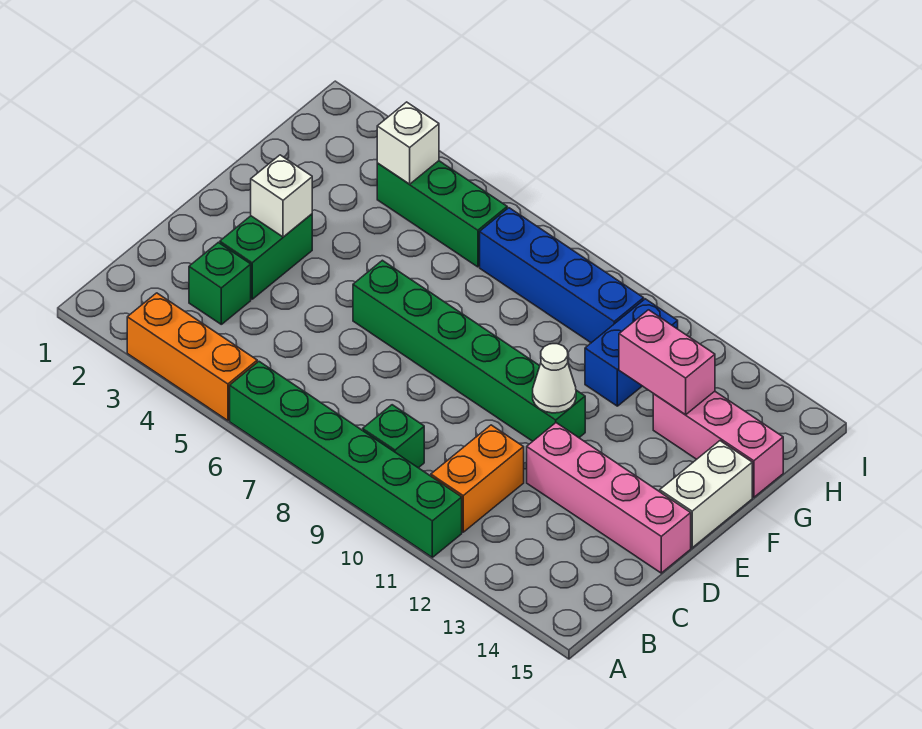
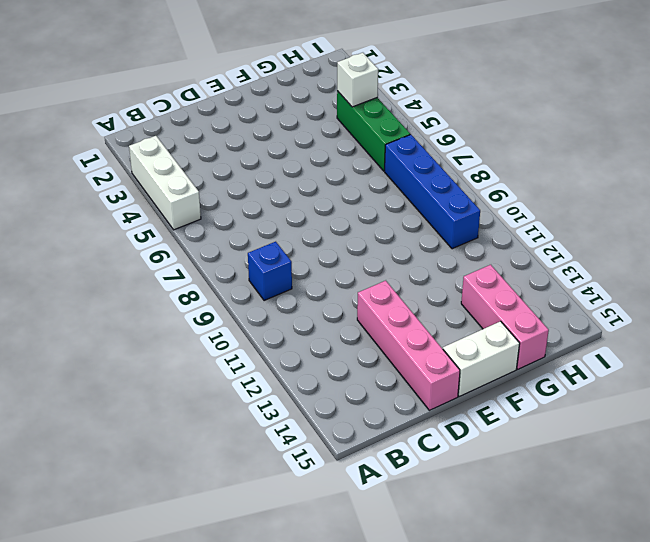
white 1x3 brick [129,136,201,230] -> orange 1x3 brick [127,293,257,421]
blue 1x1 brick [248,242,292,301] -> green 1x1 brick [363,405,424,468]
none -> green 1x6 brick [230,362,462,557]
none -> orange 1x2 brick [431,425,524,532]
none -> green 1x1 brick [189,242,251,324]

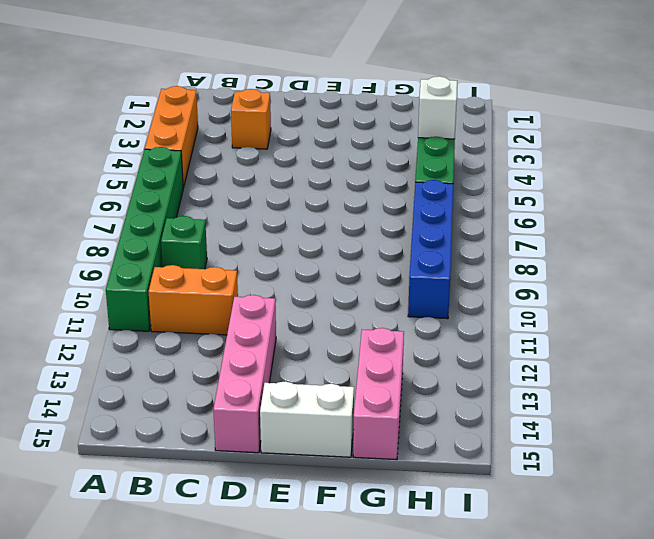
orange 1x1 brick [231,89,271,149] -> green 1x1 brick [189,242,251,324]
none -> green 1x2 brick [220,214,312,299]
none -> green 1x6 brick [353,260,585,441]
none -> blue 1x2 brick [585,299,678,406]

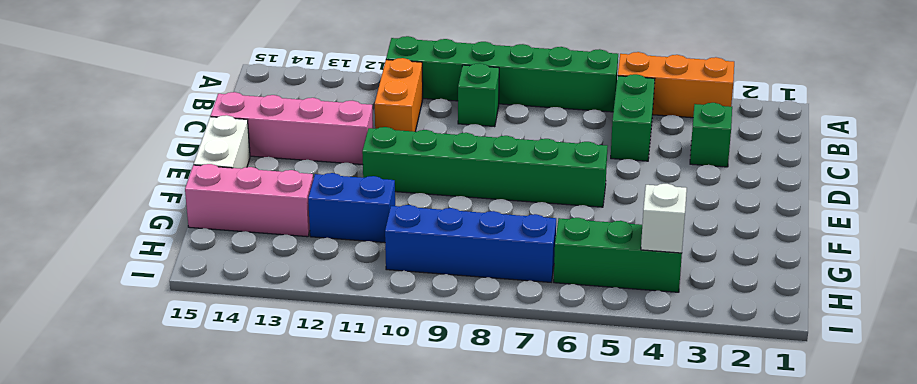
green 1x2 brick [611,74,655,161] -> green 1x2 brick moved to [220,214,312,299]
blue 1x2 brick [308,173,395,243] -> blue 1x2 brick turned to [585,299,678,406]
none -> white 1x1 brick [251,155,312,237]
none -> white 1x1 cone [533,344,576,413]
none -> pink 1x2 brick [619,310,715,415]

